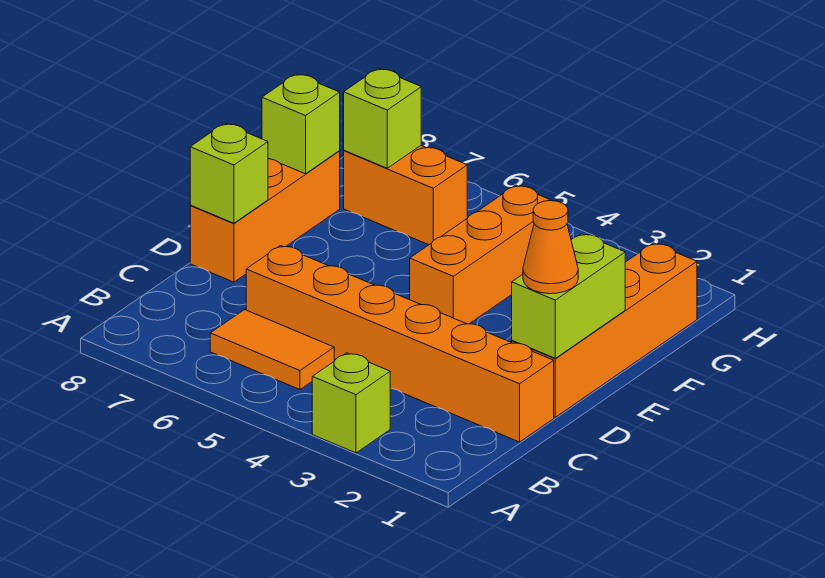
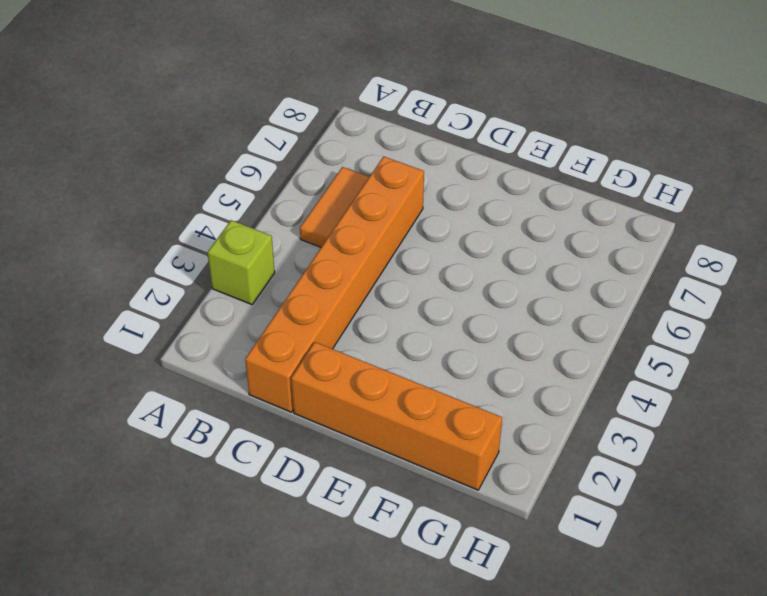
none -> orange 1x3 brick [190,151,340,282]
none -> orange 1x3 brick [410,185,552,324]
none -> orange 1x2 brick [344,146,467,245]

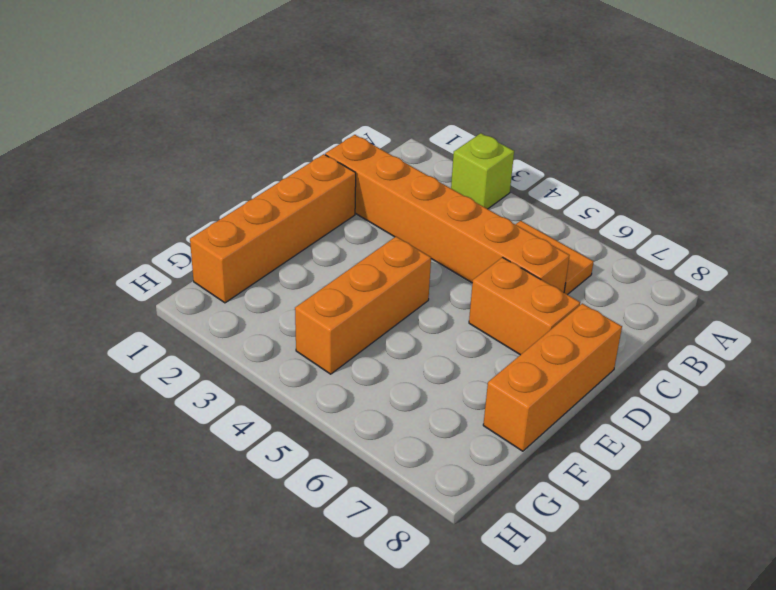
orange 1x2 brick [469,257,580,355] -> orange 1x2 brick moved to [344,146,467,245]
none -> lime 1x2 brick [512,234,625,358]
none -> lime 1x1 brick [190,123,268,223]
none -> lime 1x1 brick [262,74,340,174]

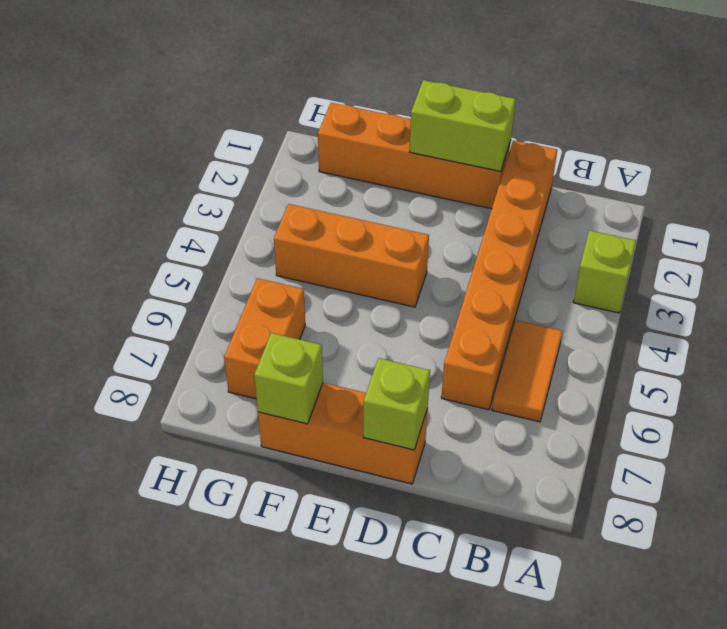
none -> lime 1x1 brick [344,68,421,168]
none -> orange 1x1 cone [523,201,578,294]

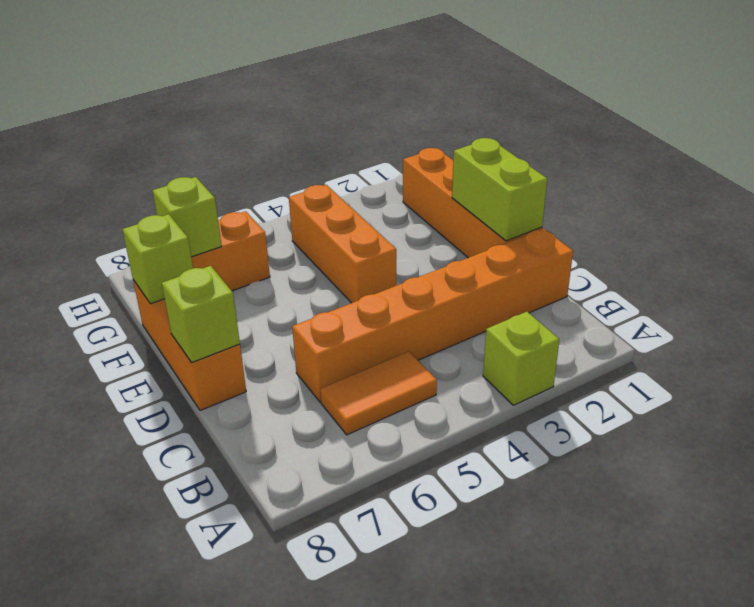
none -> orange 1x1 cone [523,201,578,294]

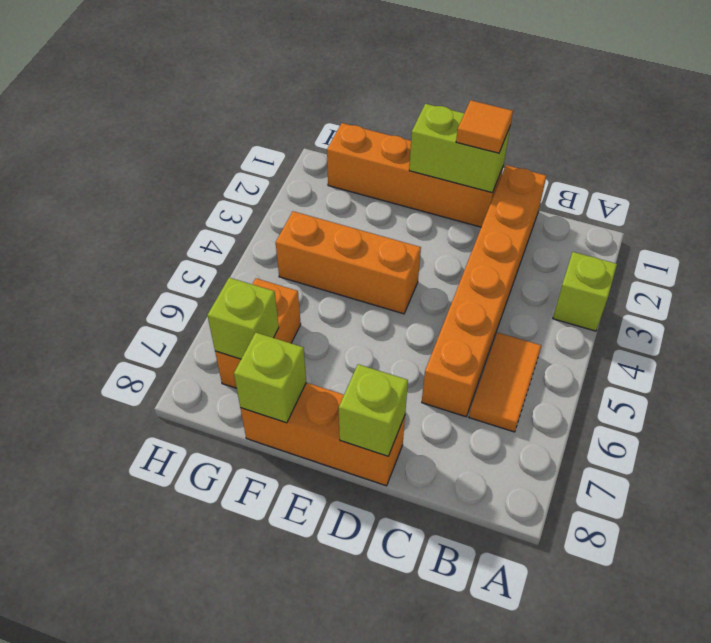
orange 1x1 tile [456,100,513,153] -> orange 1x1 cone [523,201,578,294]

